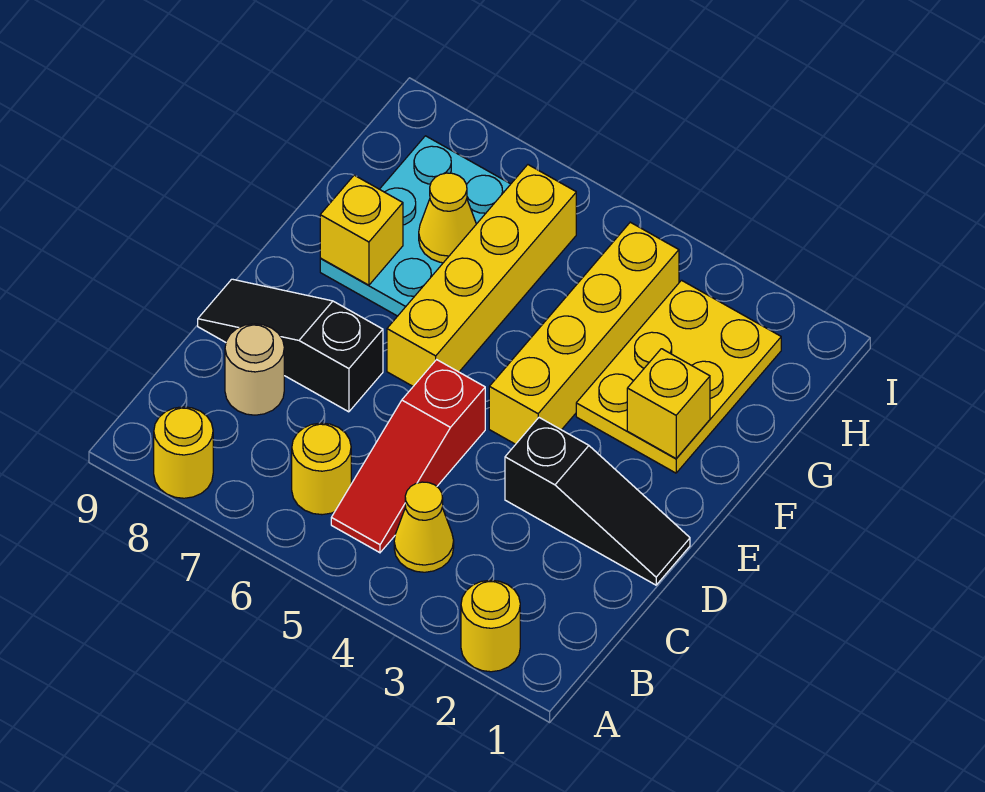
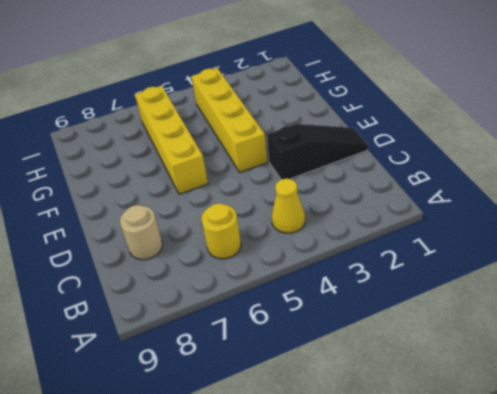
none -> yellow 1x1 round brick [461,580,520,672]
none -> yellow 1x1 round brick [154,407,213,498]
none -> red 1x3 slope [331,360,485,553]

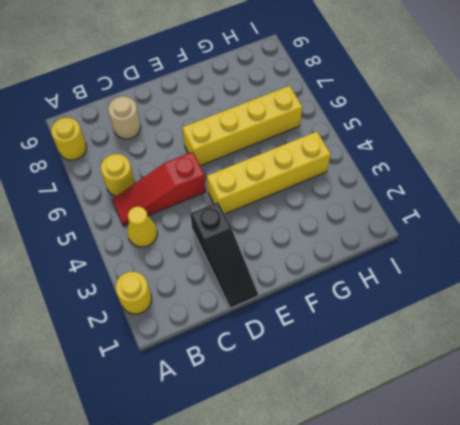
none -> black 1x3 slope [198,279,383,412]
none -> yellow 2x3 plate [576,280,781,473]
none -> cyan 2x3 plate [320,136,510,316]

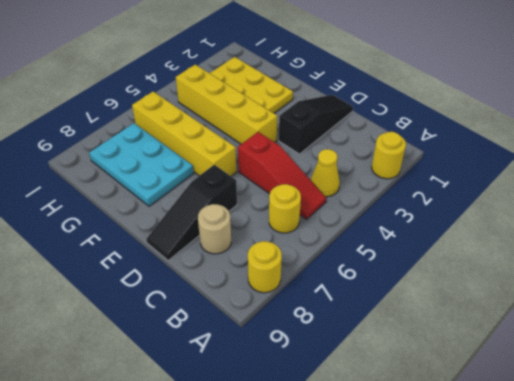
none -> yellow 1x1 brick [627,349,710,458]
none -> yellow 1x1 brick [320,175,403,285]
none -> yellow 1x1 cone [419,173,476,263]

